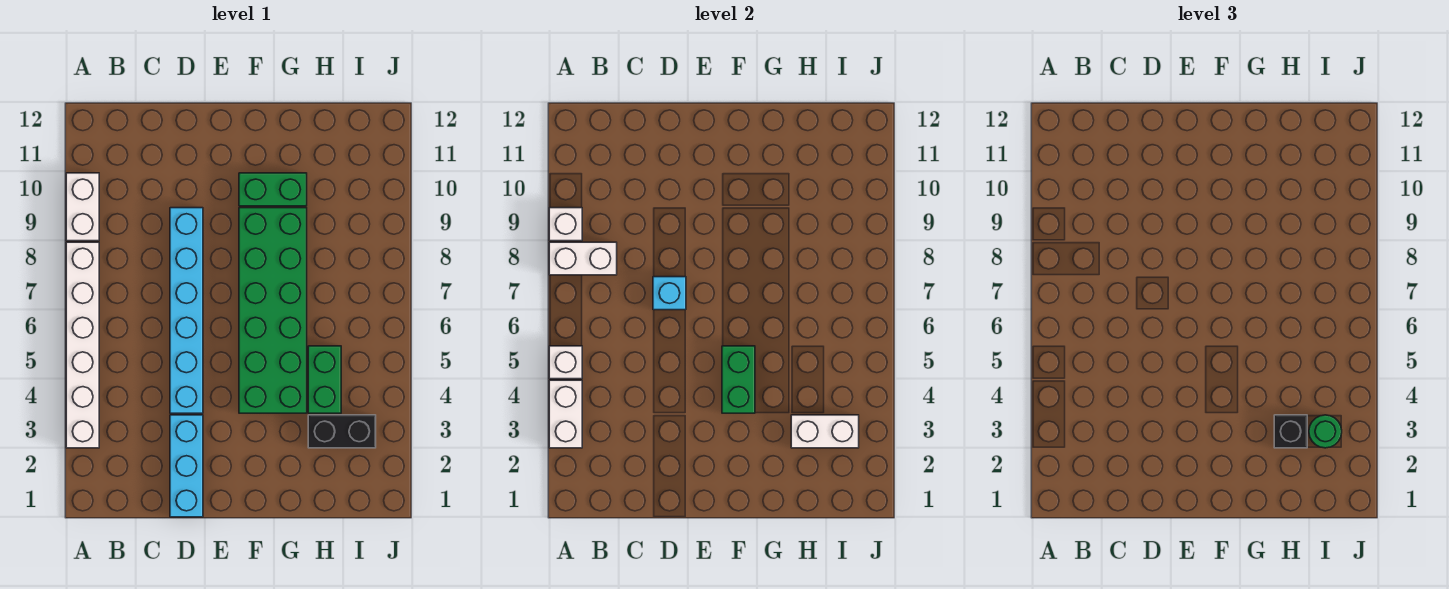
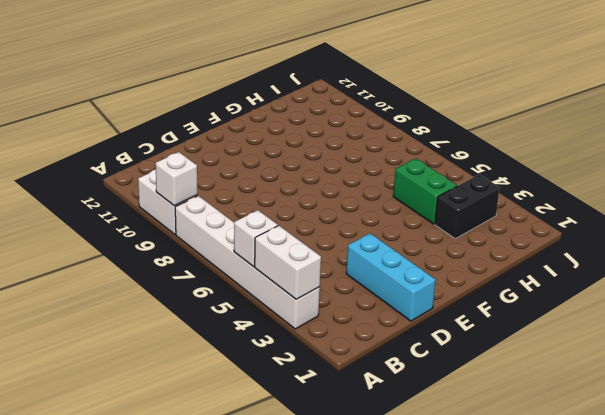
none -> cyan 1x6 brick [170,208,203,413]
none -> green 2x6 brick [239,208,307,413]
none -> green 1x2 brick [239,173,307,206]

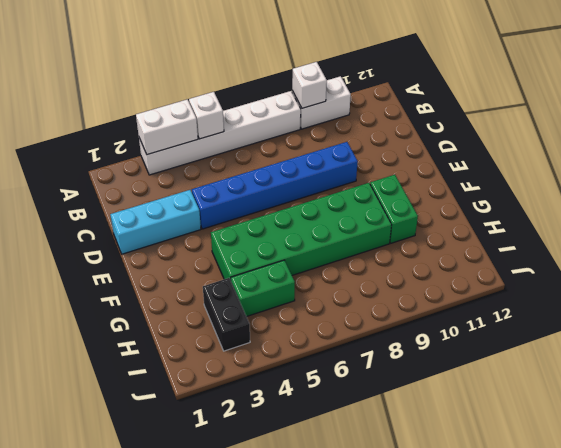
blue 1x6 brick [192,142,358,229] -> cyan 1x6 brick [170,208,203,413]
none -> white 1x2 brick [549,242,617,275]
none -> cyan 1x1 brick [653,277,686,310]
none -> green 1x2 brick [722,346,755,413]

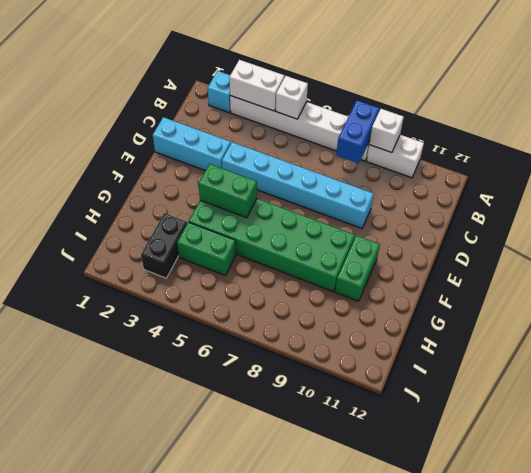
cyan 1x1 brick [208,71,231,113] -> cyan 1x1 brick moved to [653,277,686,310]
blue 1x2 brick [336,100,379,163] -> white 1x2 brick [549,242,617,275]
none -> white 1x2 brick [791,415,859,448]
none -> black 1x1 brick [1274,415,1307,448]
none -> green 1x1 round brick [1309,415,1342,448]

